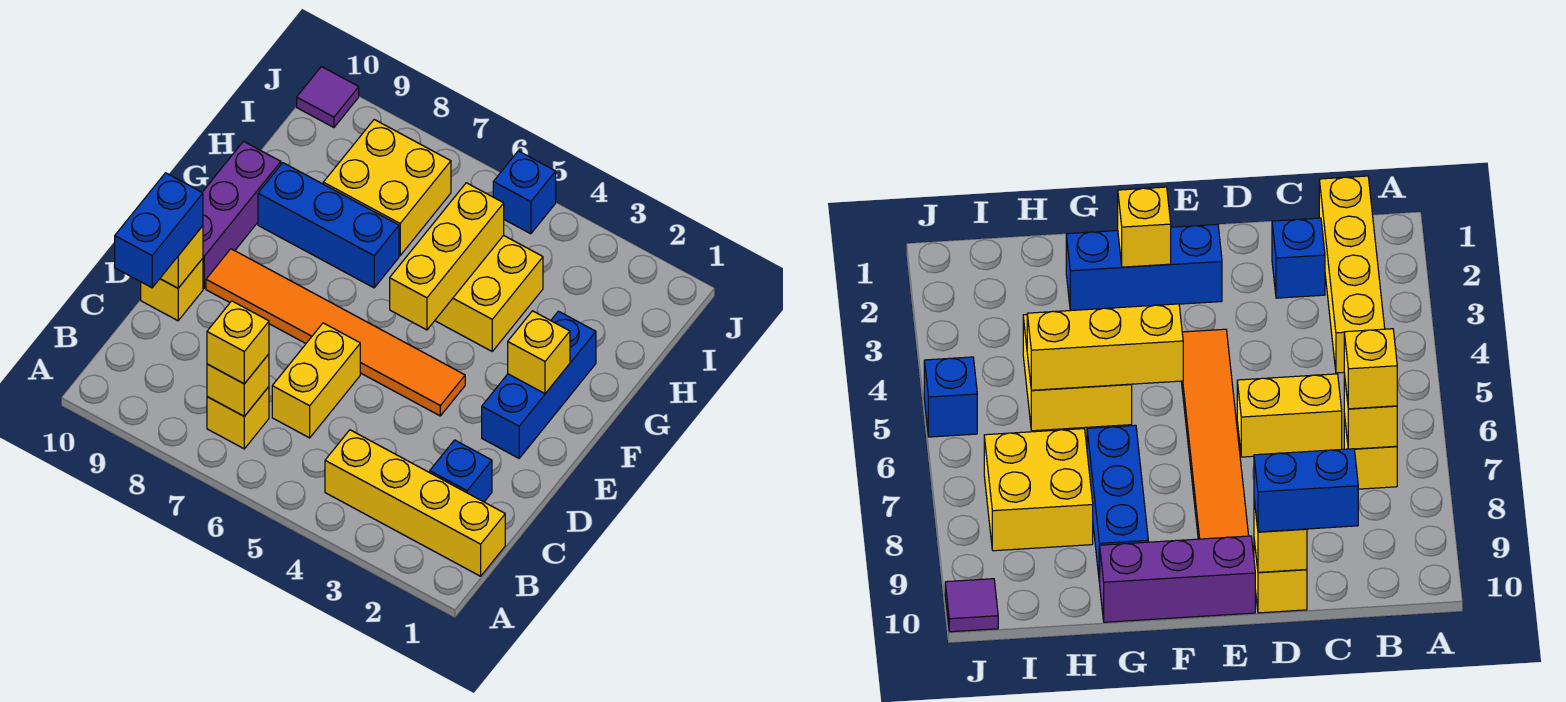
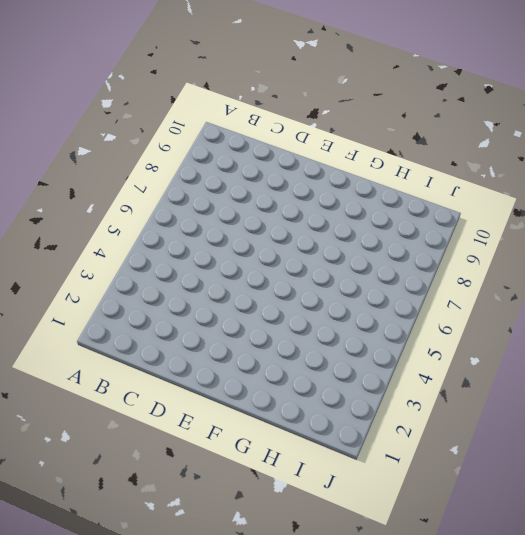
none -> yellow 1x4 brick [325,430,505,576]
none -> yellow 1x1 brick [207,387,269,449]
none -> blue 1x1 brick [430,440,492,502]

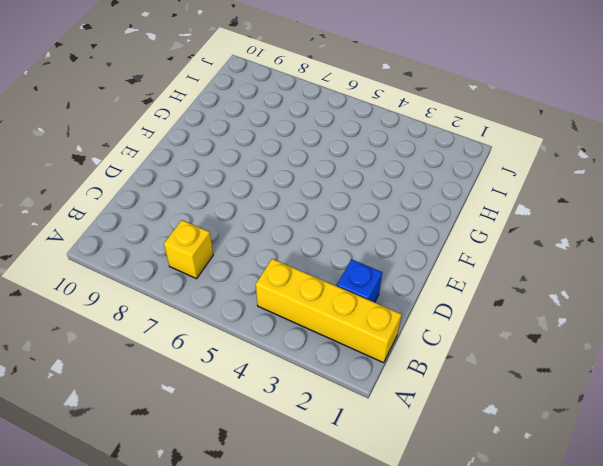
none -> yellow 1x2 brick [272,323,360,438]
none -> yellow 1x1 brick [141,258,203,321]
none -> blue 1x3 brick [482,311,596,458]

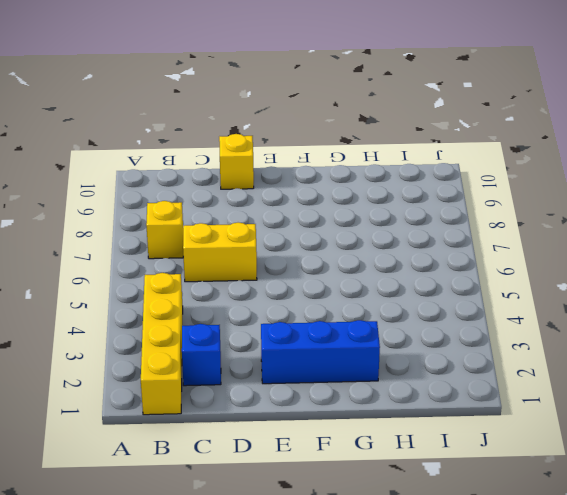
none -> orange 1x6 tile [206,249,465,416]
none -> purple 1x3 brick [202,141,281,288]
none -> yellow 2x2 brick [435,235,543,351]

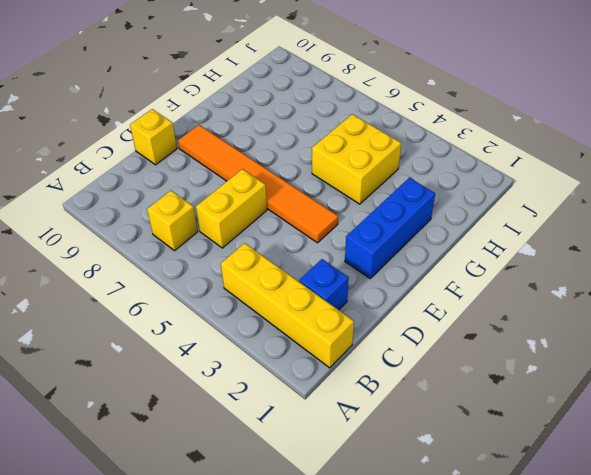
none -> purple 1x3 brick [202,141,281,288]
none -> blue 1x3 brick [258,163,399,288]
none -> yellow 2x2 brick [323,120,451,255]

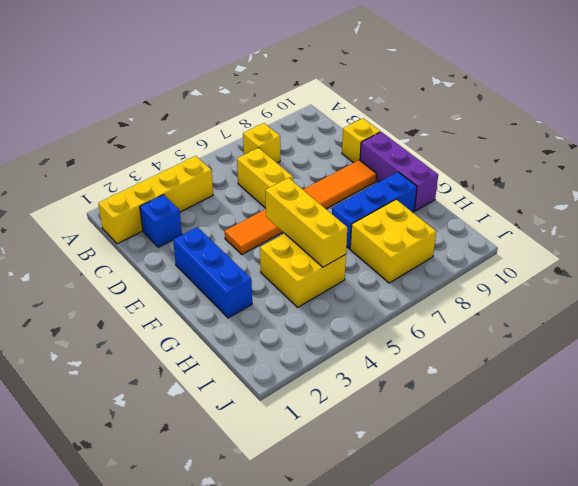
none -> blue 1x1 brick [493,151,556,234]
none -> purple 1x1 tile [297,67,359,127]
none -> yellow 1x1 brick [207,354,269,416]

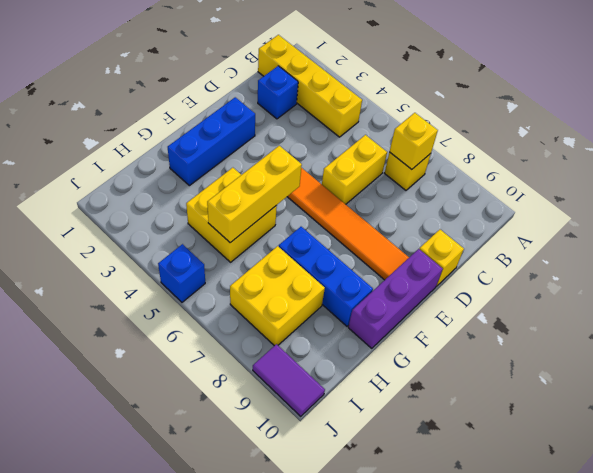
purple 1x2 tile [253,344,325,416] -> purple 1x1 tile [297,67,359,127]
none -> yellow 1x1 brick [160,226,203,288]
none -> yellow 1x1 brick [508,311,570,394]
none -> yellow 1x1 brick [207,301,269,384]

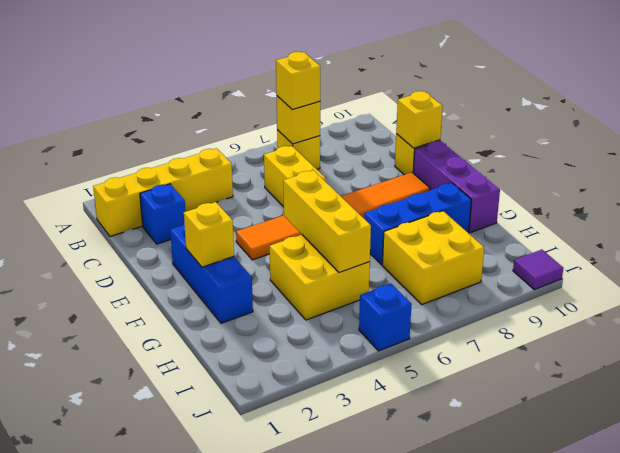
none -> blue 1x2 brick [115,173,203,288]

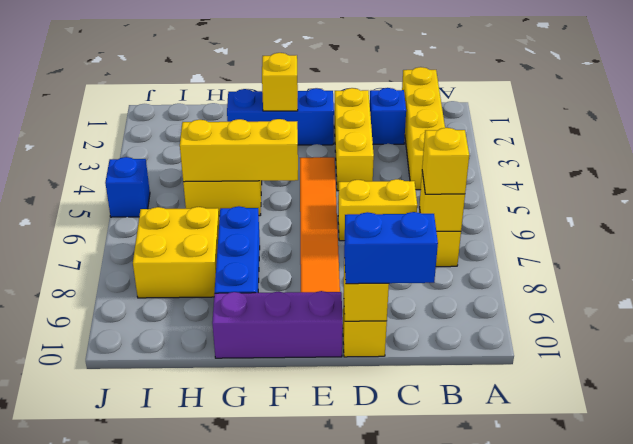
yellow 1x3 brick [334,88,374,191] -> none
none -> purple 1x1 tile [297,67,359,127]

